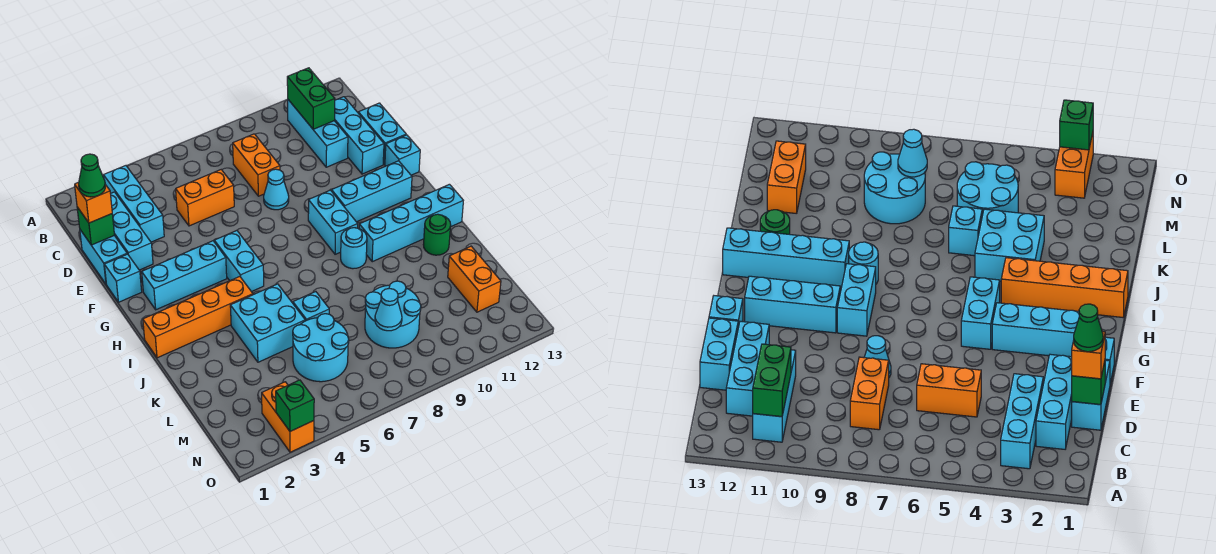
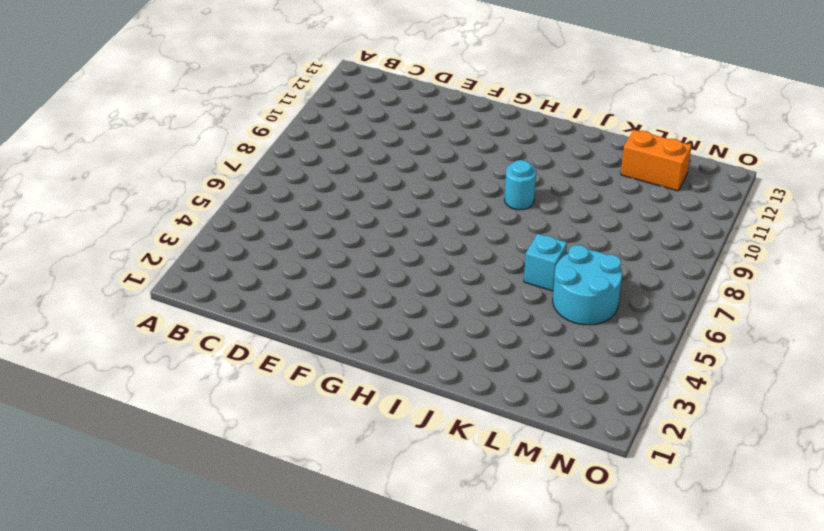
none -> cyan 1x3 brick [104,166,164,242]
none -> cyan 1x3 brick [288,100,348,167]
none -> cyan 1x3 brick [111,192,153,270]
none -> orange 1x2 brick [233,134,280,196]

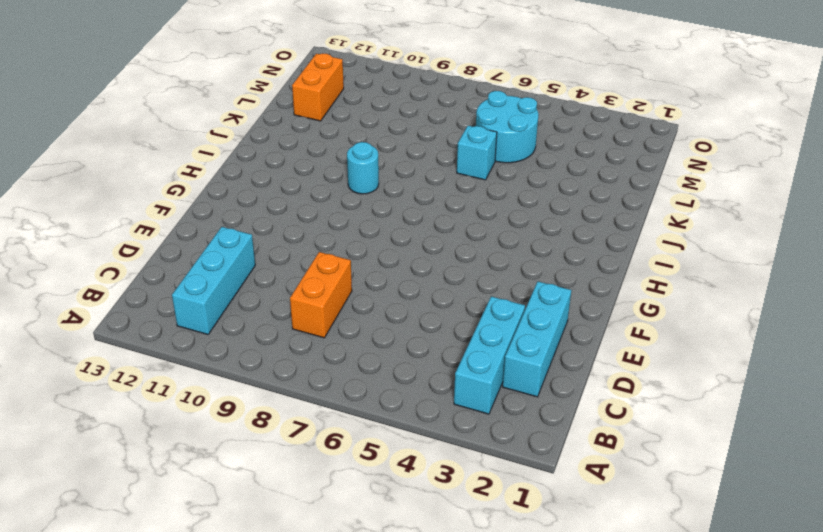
none -> cyan 1x3 brick [335,97,384,174]
none -> cyan 1x2 brick [80,230,127,284]
none -> orange 1x2 brick [176,170,234,226]
none -> cyan 1x2 brick [358,103,406,164]

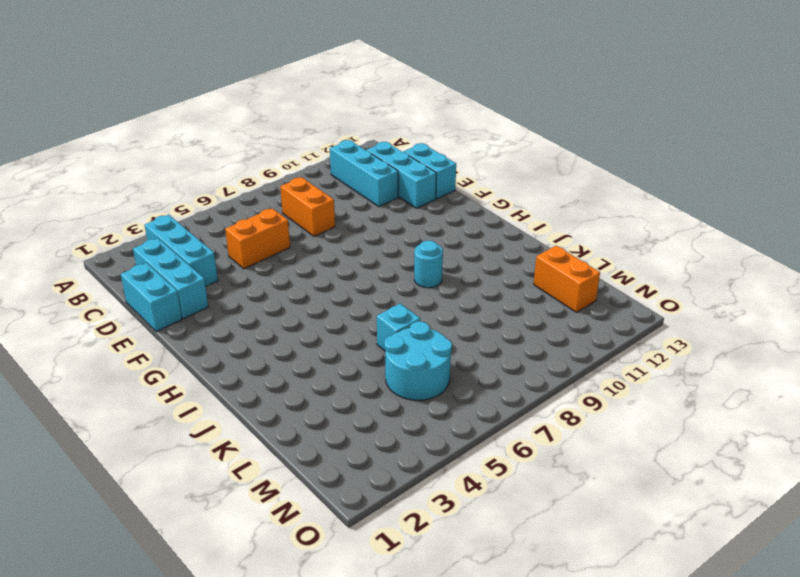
none -> cyan 1x1 cone [264,169,289,210]
none -> cyan 1x1 brick [104,254,142,302]
none -> cyan 1x1 brick [385,135,420,175]
none -> cyan 1x3 brick [142,241,227,310]

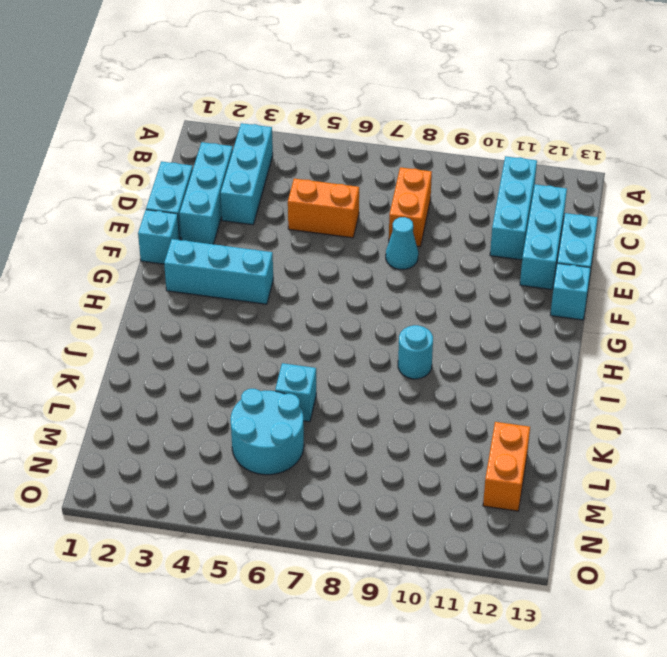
none -> cyan 1x2 brick [214,231,264,292]
none -> cyan 1x2 brick [308,190,358,254]
none -> cyan 1x3 brick [332,161,412,222]
none -> orange 1x4 brick [143,277,253,358]

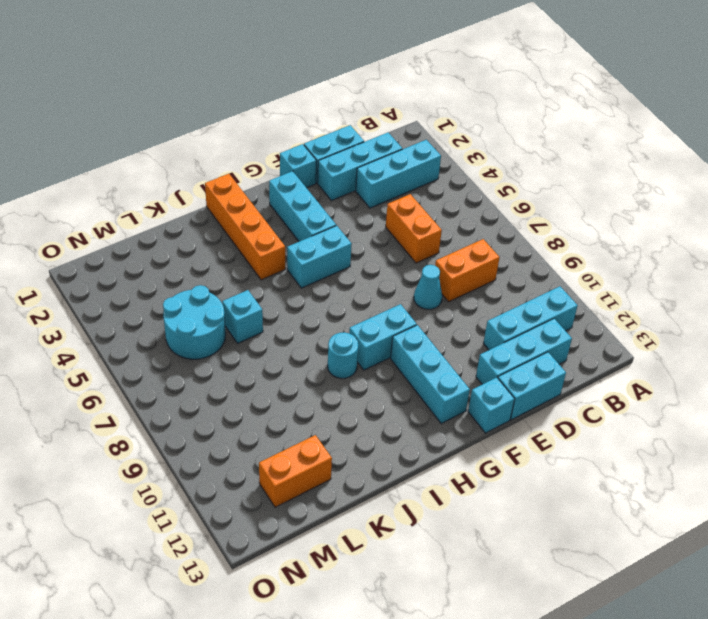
none -> cyan 1x4 brick [359,184,463,262]
none -> cyan 2x2 brick [230,284,305,362]
none -> green 1x1 round brick [423,214,451,255]
none -> cyan 2x2 round brick [365,281,421,348]

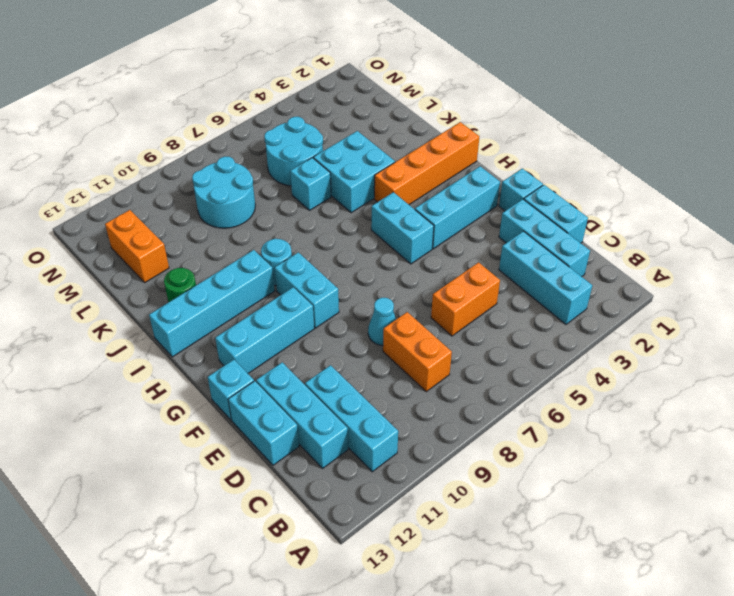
none -> orange 1x2 brick [262,382,314,452]
none -> green 1x2 brick [287,68,335,129]
none -> green 1x1 brick [77,207,114,245]
none -> cyan 1x1 cone [375,288,402,331]

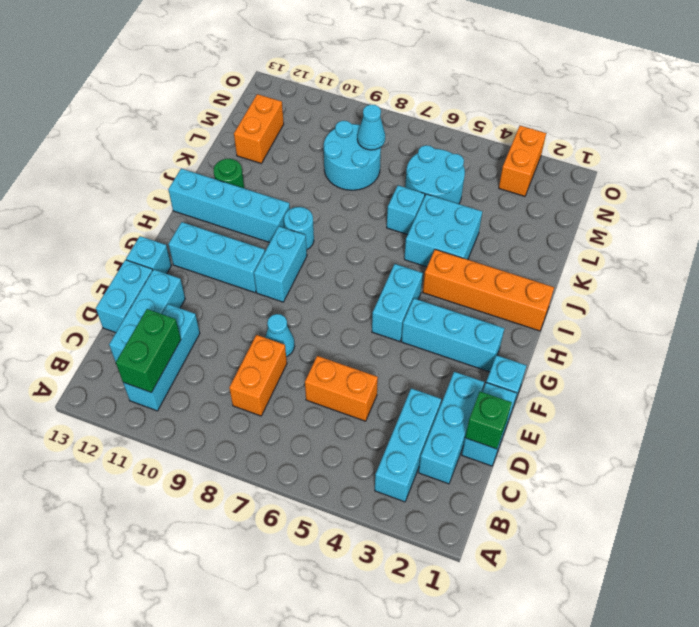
none -> green 1x1 brick [276,380,314,431]
none -> orange 1x1 brick [75,182,112,223]
none -> green 1x1 cone [79,154,105,197]

